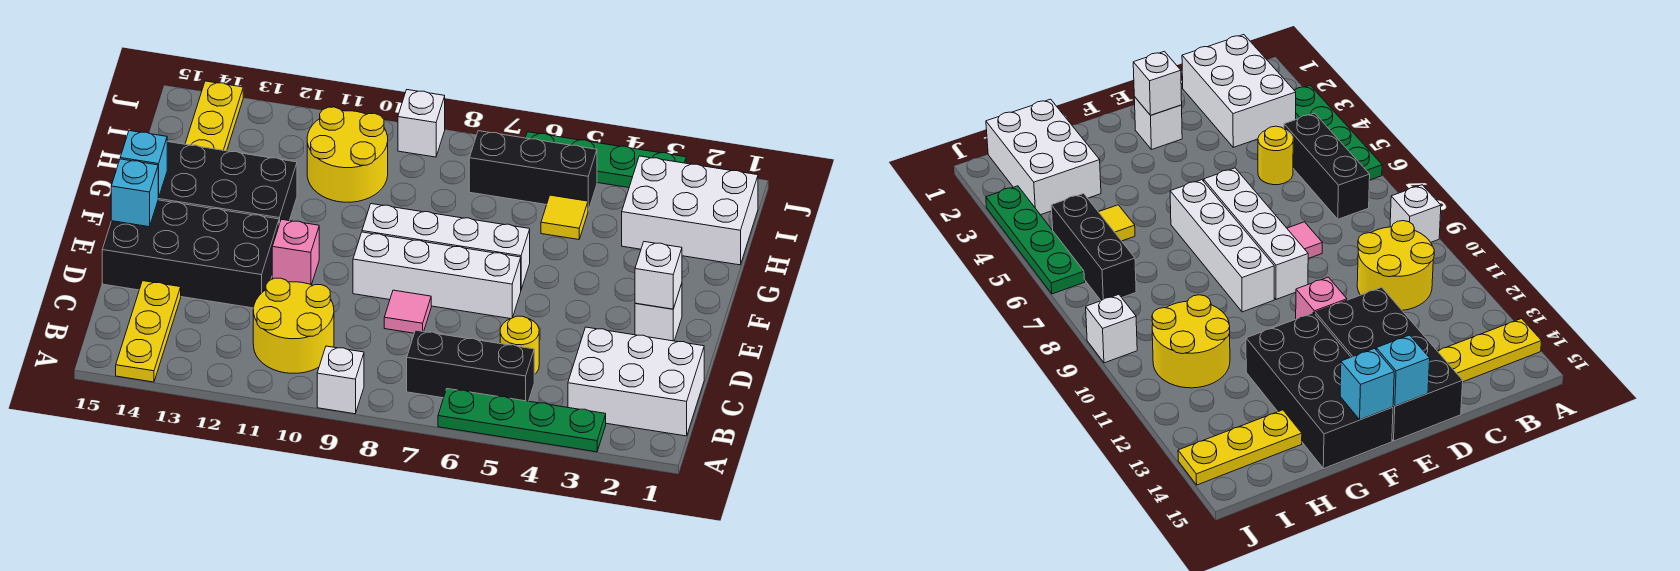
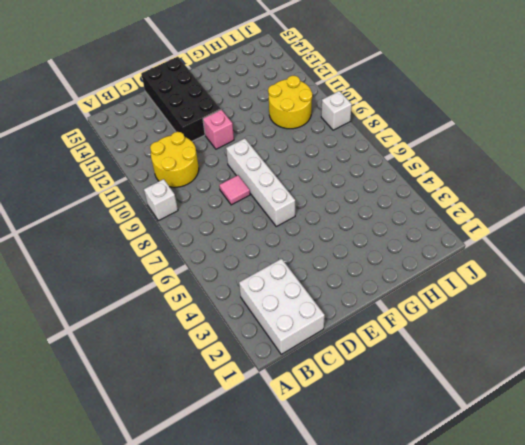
none -> green 1x4 plate [438,389,606,452]
none -> yellow 1x3 plate [116,281,181,382]
none -> black 1x3 brick [407,330,534,401]

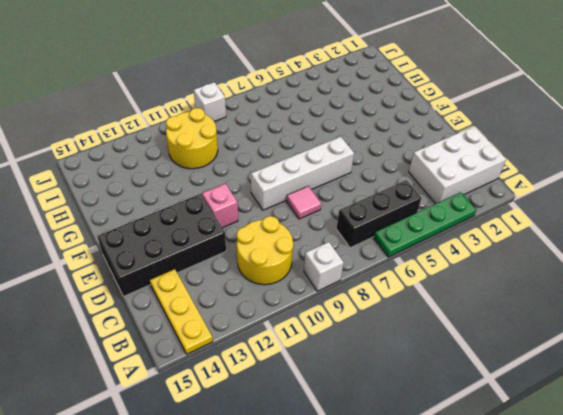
none -> yellow 1x1 round brick [500,316,539,375]
none -> white 1x1 brick [635,284,682,341]
none -> white 1x4 brick [362,204,530,289]

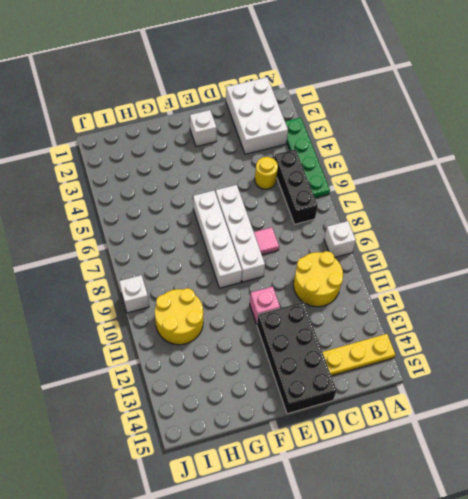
none -> black 2x4 brick [158,142,297,224]
none -> white 2x3 brick [622,156,758,265]
none -> yellow 1x1 tile [541,195,588,240]

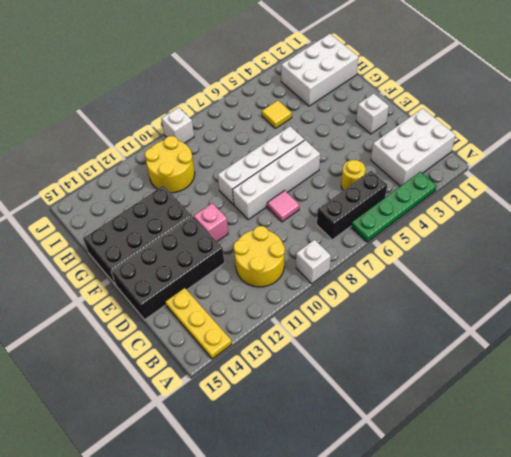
none -> yellow 1x3 plate [185,81,243,151]
none -> black 1x3 brick [469,131,597,211]
none -> green 1x4 plate [525,132,686,188]

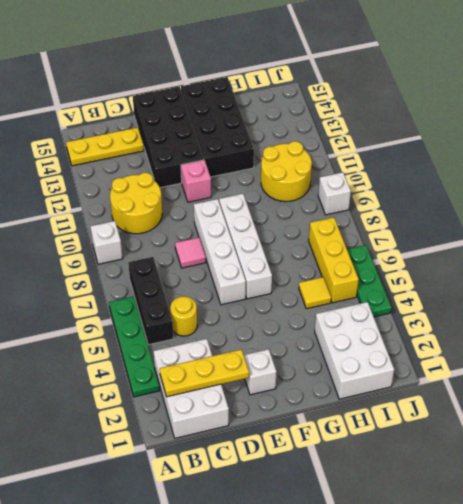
yellow 1x3 plate [160,349,249,397] -> yellow 1x3 plate moved to [185,81,243,151]
yellow 1x3 brick [309,217,359,303] -> black 1x3 brick [469,131,597,211]
green 1x3 plate [347,245,392,317] -> green 1x4 plate [525,132,686,188]
none -> white 1x1 brick [635,242,682,309]
none -> cyan 1x1 brick [111,159,158,227]
none -> cyan 1x1 brick [120,131,167,198]

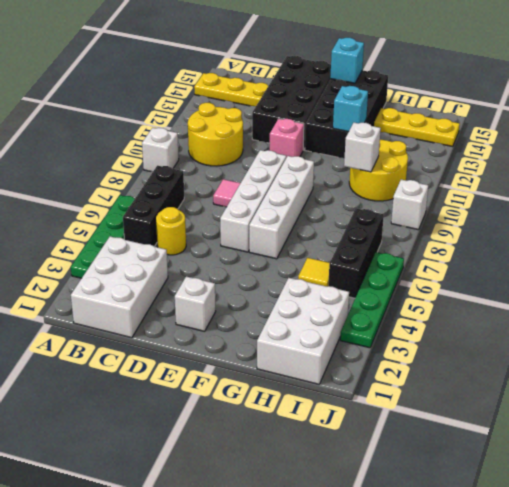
cyan 1x1 brick [333,86,368,132] -> cyan 1x1 brick moved to [111,159,158,227]
white 1x1 brick [344,123,381,172] -> white 1x1 brick moved to [635,242,682,309]

